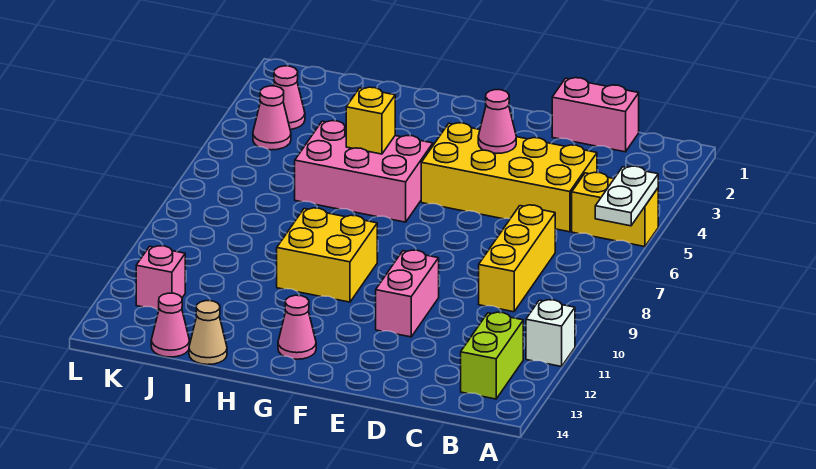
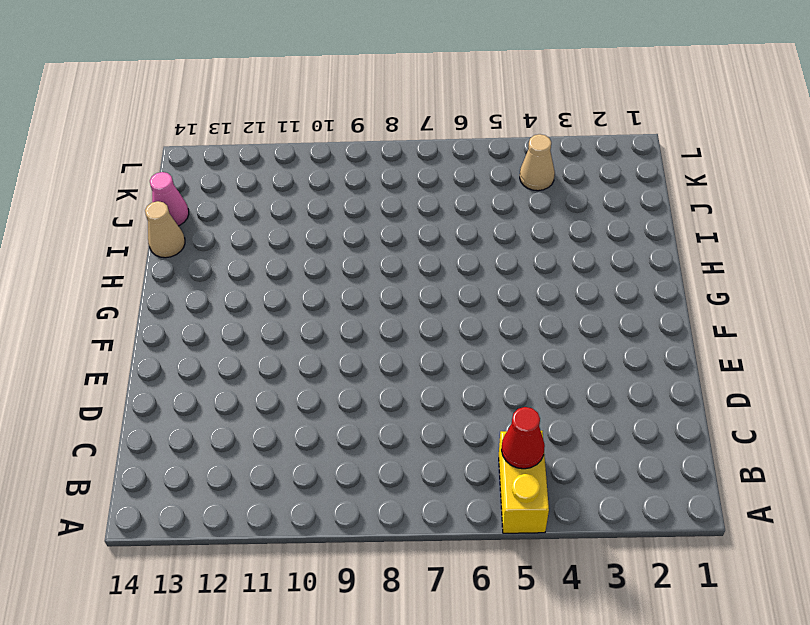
red 1x1 cone [501,407,545,469] -> none
tan 1x1 cone [520,134,555,191] -> pink 1x1 cone [253,86,291,150]
none -> white 1x1 brick [526,300,575,367]
none -> lime 1x2 brick [461,312,523,399]
none -> pink 1x2 brick [552,78,639,152]

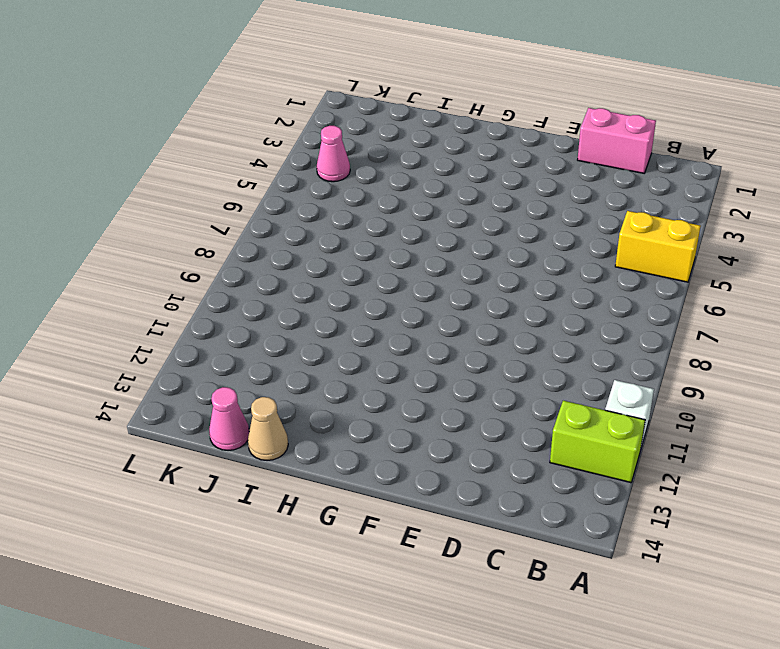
lime 1x2 brick [550,401,645,483] -> lime 1x2 brick turned to [461,312,523,399]
none -> yellow 2x4 brick [421,123,597,232]
none -> yellow 1x3 brick [479,205,555,312]
none -> pink 1x2 brick [376,250,439,337]

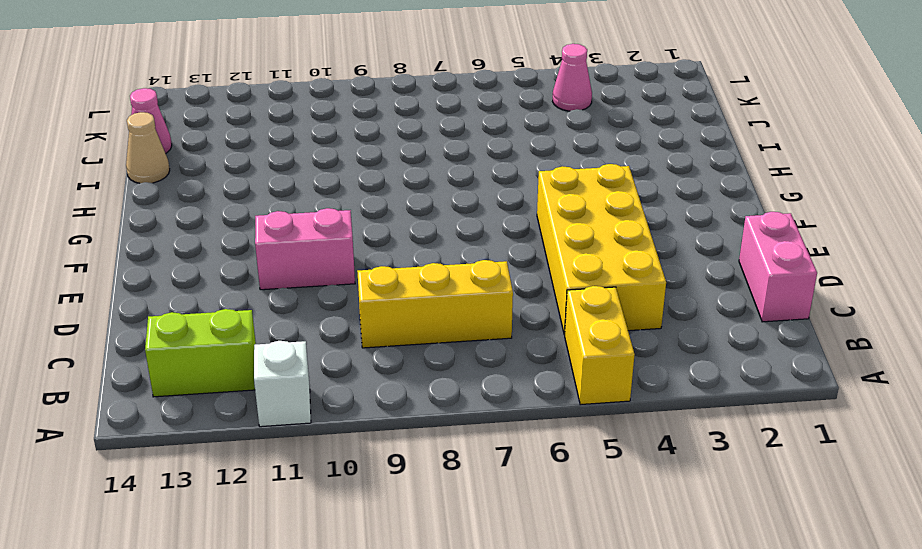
none -> pink 2x3 brick [295,121,433,222]
none -> yellow 2x2 brick [277,208,377,302]
none -> pink 1x1 cone [278,295,316,359]

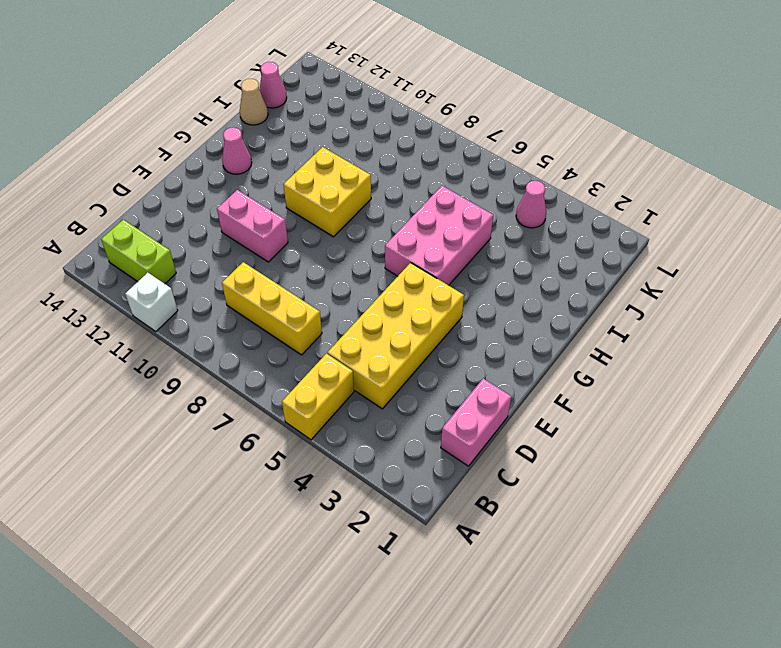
none -> pink 1x1 cone [273,66,305,130]
none -> pink 1x1 brick [136,246,185,310]
none -> white 1x2 plate [595,166,658,226]

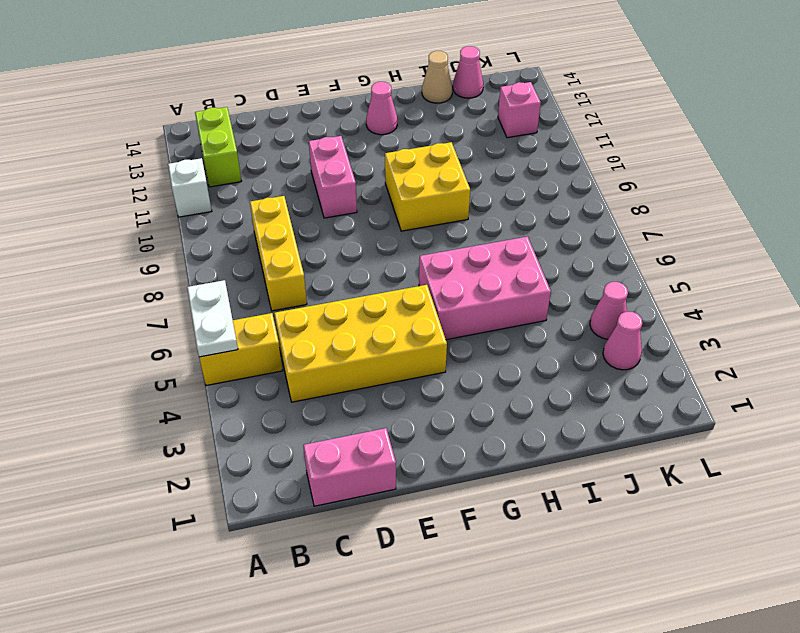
none -> pink 1x1 cone [478,90,516,153]
none -> yellow 1x1 brick [346,87,395,154]

